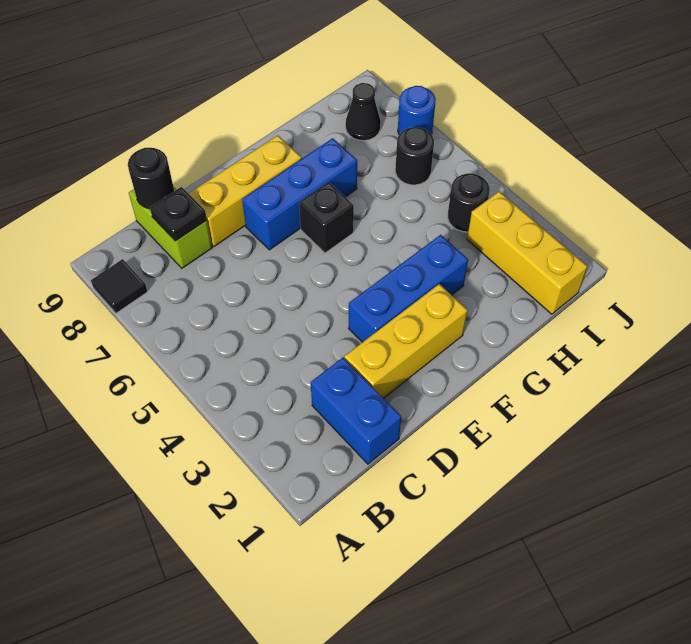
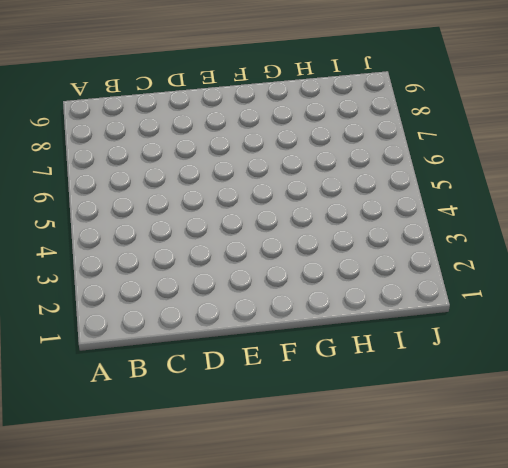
none -> black 1x1 tile [91,259,148,313]
none -> blue 1x2 brick [311,358,401,464]
none -> lime 1x2 brick [129,188,212,268]

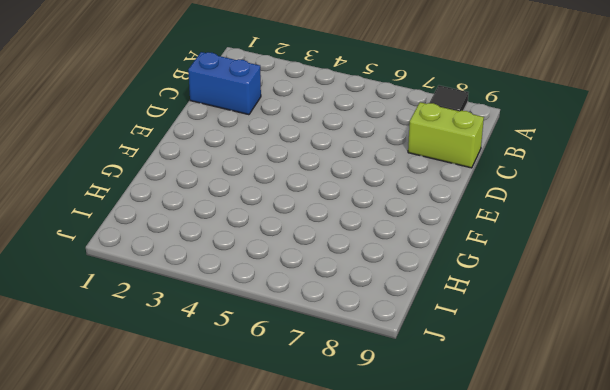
none -> yellow 1x3 brick [344,284,468,398]
none -> yellow 1x3 brick [188,135,302,247]
none -> blue 1x3 brick [349,235,468,342]

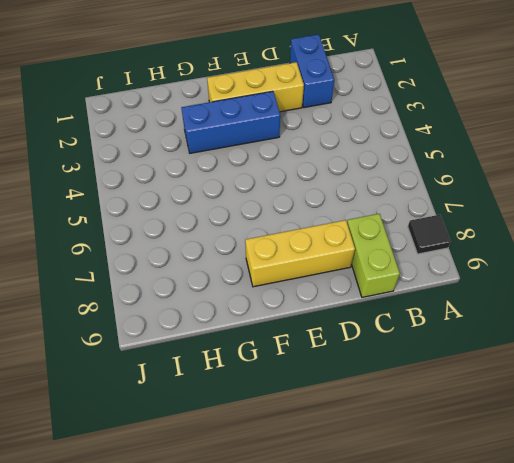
none -> blue 1x3 brick [242,138,357,250]
none -> black 1x1 brick [299,182,354,253]
none -> yellow 1x3 brick [467,191,587,314]

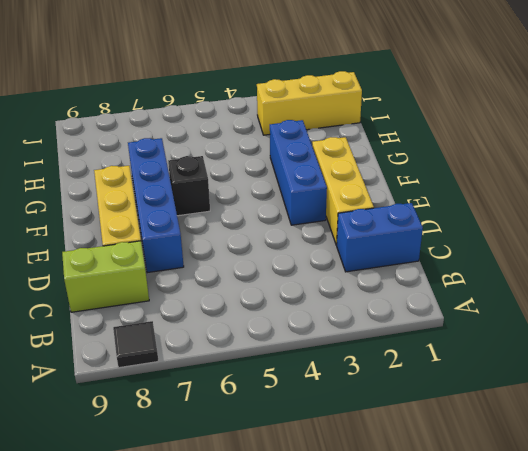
blue 1x4 brick [128,138,184,273] -> blue 1x3 brick [242,138,357,250]
none -> black 1x1 round brick [448,174,490,232]
none -> black 1x1 round brick [395,127,434,185]
none -> black 1x1 cone [346,83,381,141]

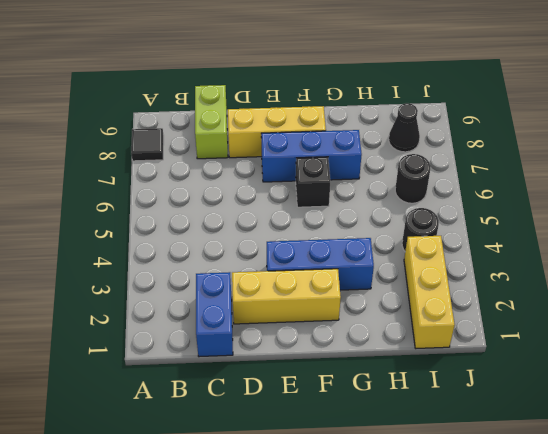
none -> blue 1x1 round brick [398,86,436,135]
none -> black 1x1 plate [150,187,207,241]
none -> black 1x1 round brick [128,148,174,209]

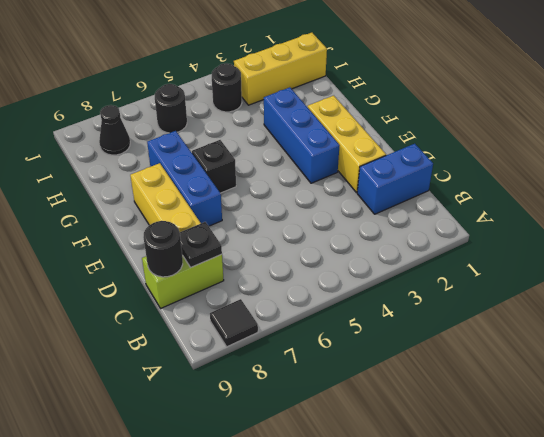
none -> blue 1x1 round brick [398,86,436,135]

